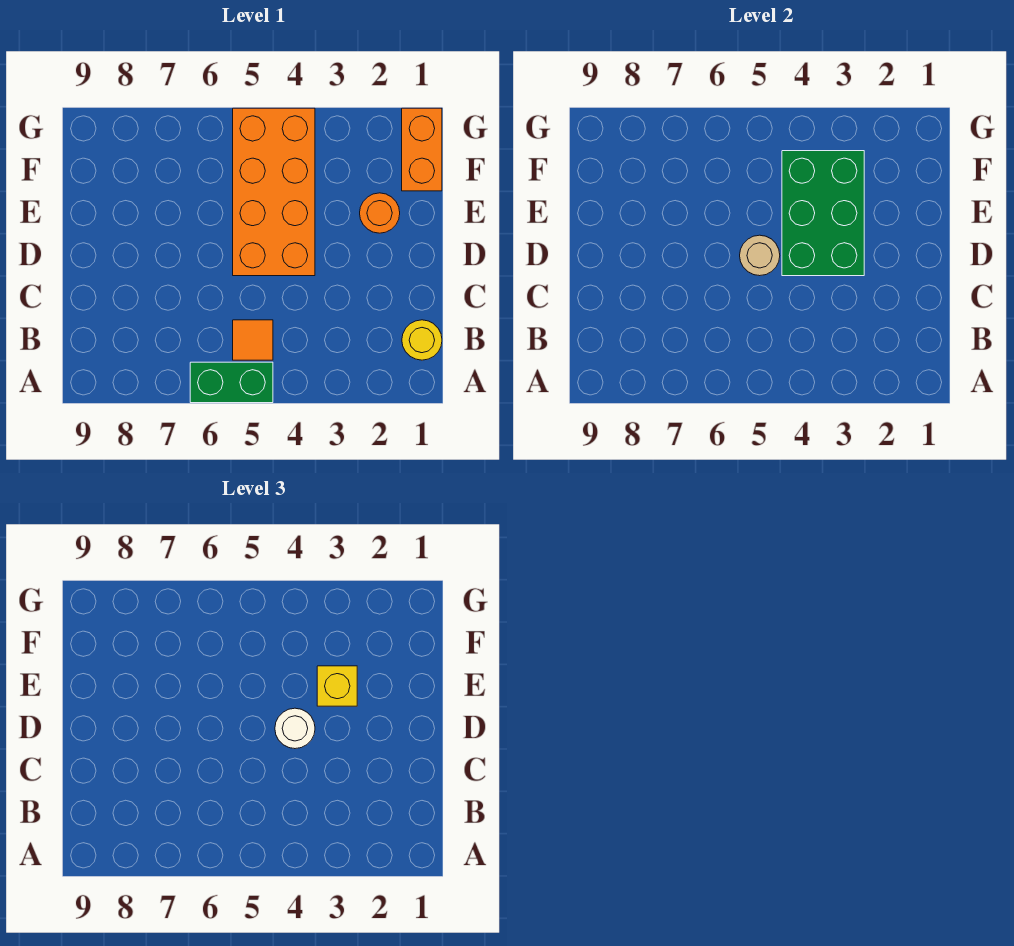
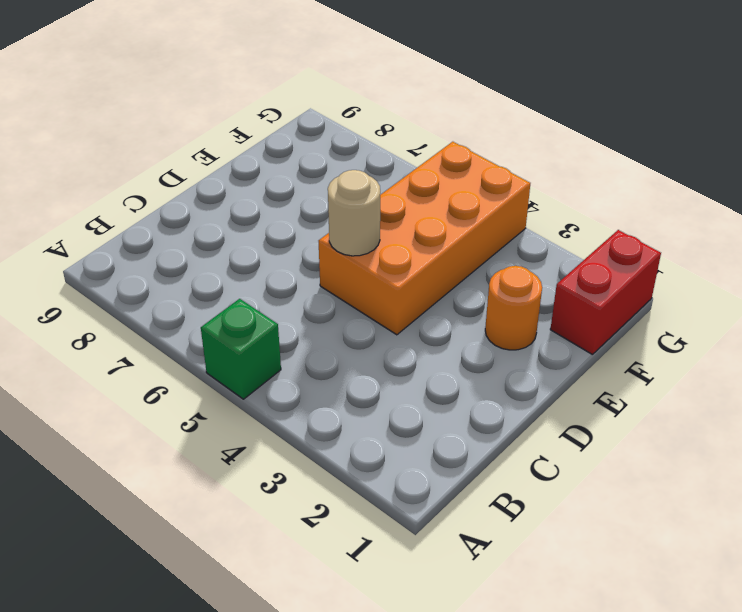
green 1x1 brick [201,299,281,399] -> green 1x2 brick [190,362,273,403]
red 1x2 brick [550,230,661,355] -> orange 1x2 brick [402,108,442,191]
none -> yellow 1x1 round brick [402,320,442,360]
none -> orange 1x1 tile [233,320,273,360]

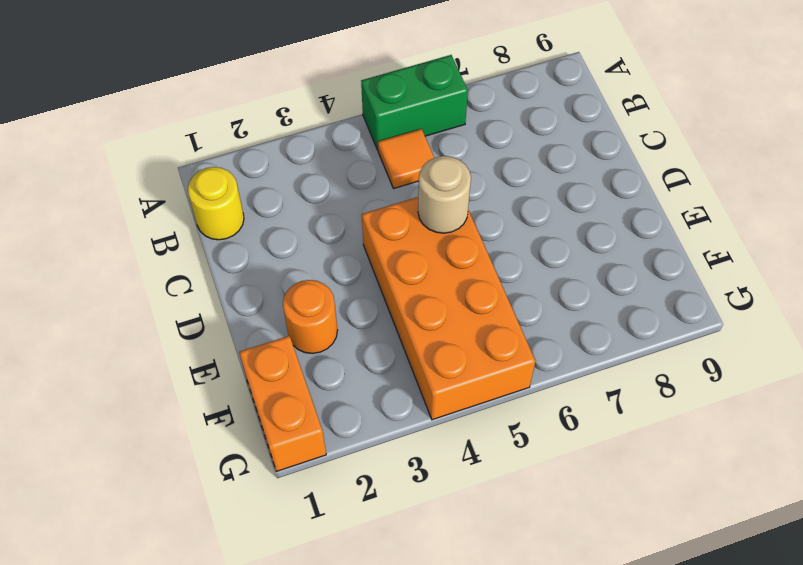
none -> green 2x3 brick [782,151,864,276]
none -> white 1x1 round brick [275,708,315,749]

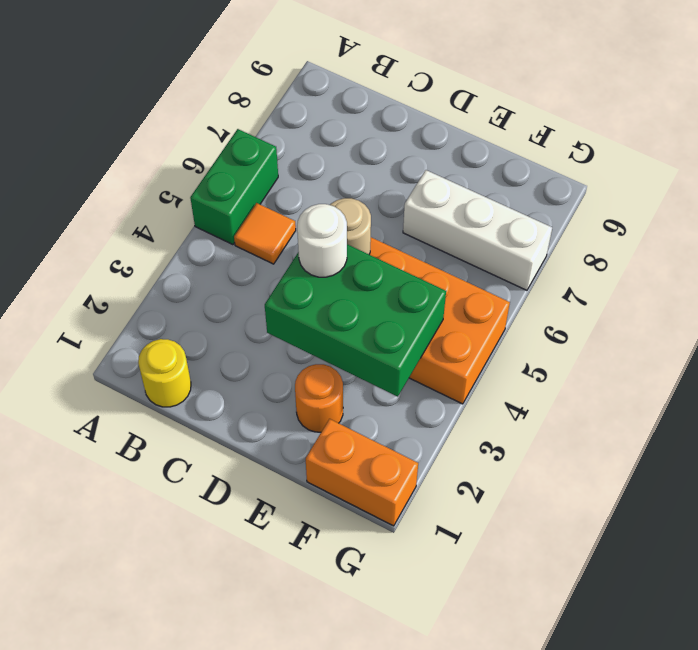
white 1x3 brick [403,170,552,290] -> none
none -> yellow 1x1 brick [317,666,357,706]

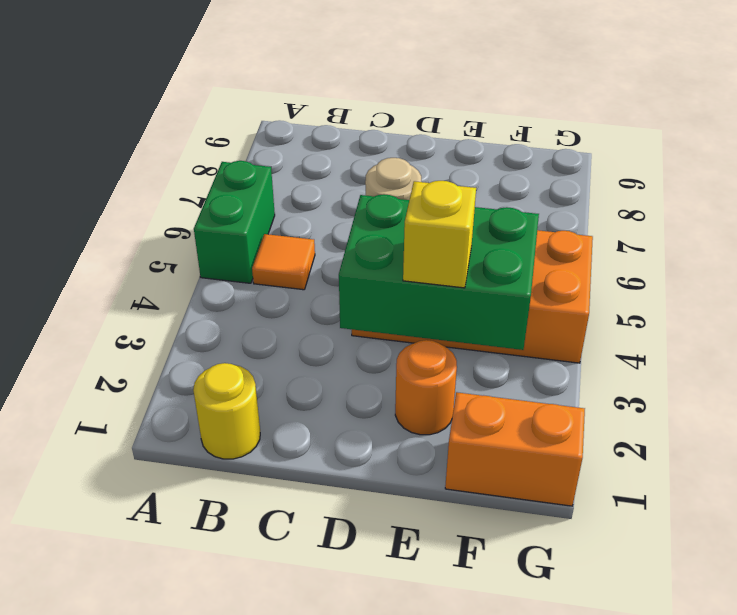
none -> white 1x1 round brick [275,708,315,749]

